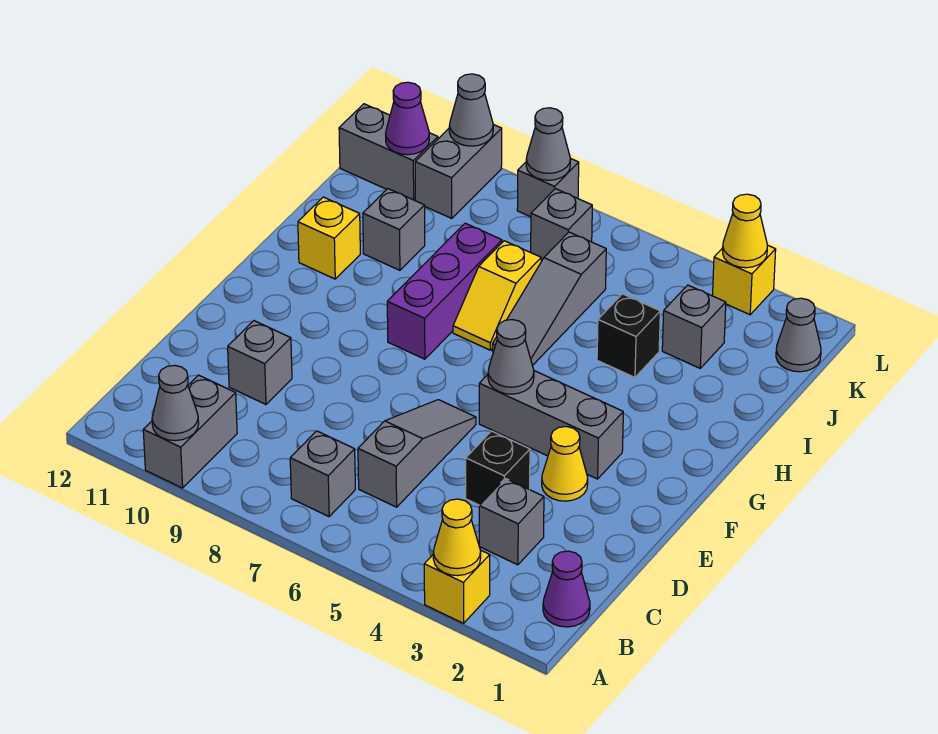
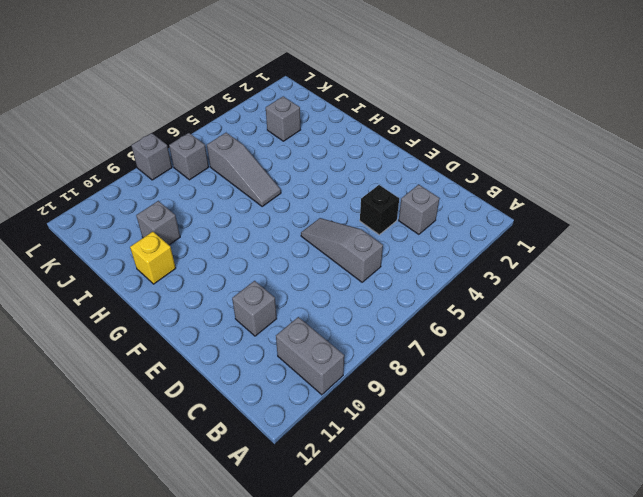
none -> yellow 1x1 brick [424,550,490,623]
none -> purple 1x1 cone [543,551,590,627]
none -> grey 1x1 brick [290,431,355,516]
none -> yellow 1x1 cone [542,427,588,501]

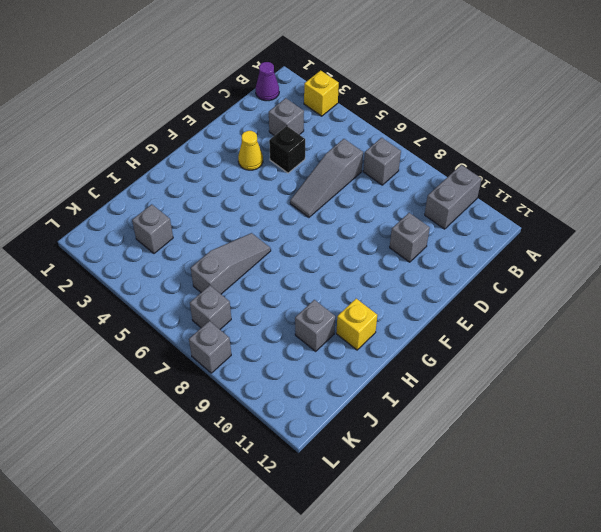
none -> grey 1x3 brick [479,371,623,479]
none -> purple 1x3 brick [387,223,502,359]
none -> yellow 1x2 slope [453,241,541,350]
none -> black 1x1 brick [597,294,660,377]

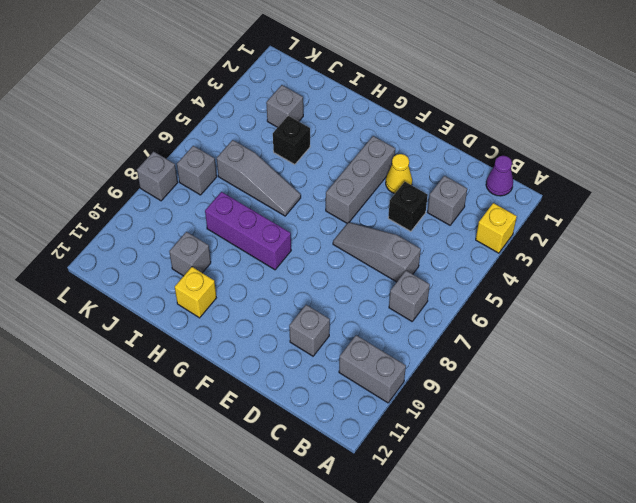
none -> yellow 1x2 slope [453,241,541,350]
none -> grey 1x1 cone [776,298,821,372]
none -> grey 1x2 brick [415,125,502,218]
none -> grey 1x2 brick [339,104,438,200]

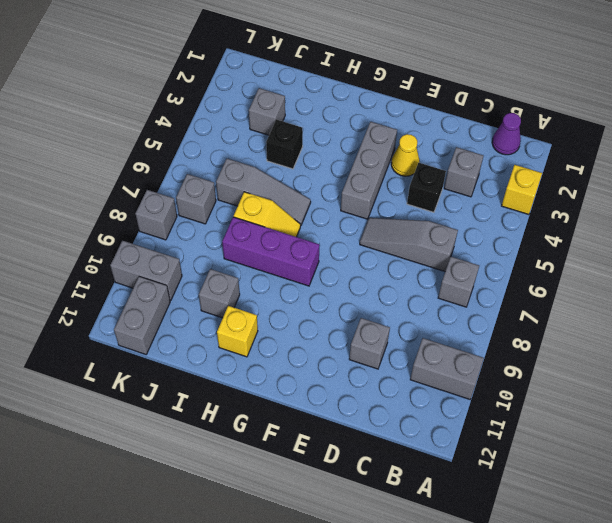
none -> grey 1x1 cone [776,298,821,372]
none -> yellow 1x1 brick [713,245,776,315]
none -> yellow 1x1 cone [433,499,481,576]
none -> grey 1x1 cone [152,365,199,441]

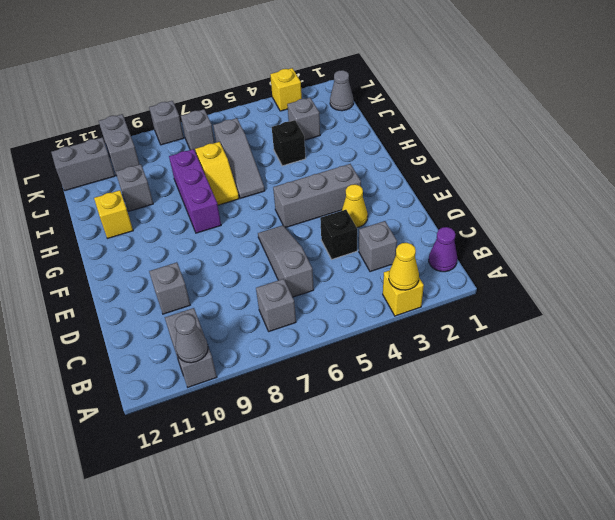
none -> grey 1x1 cone [488,320,534,394]
none -> purple 1x1 cone [386,82,429,155]
none -> yellow 1x1 cone [723,194,767,268]
none -> grey 1x1 cone [526,108,570,180]

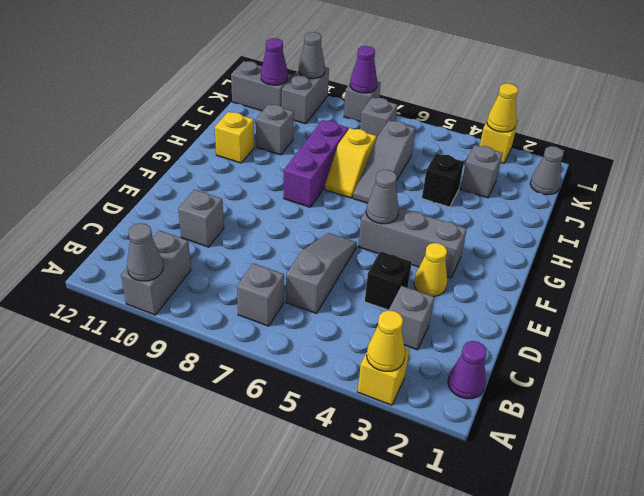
purple 1x1 cone [350,46,377,93] -> grey 1x1 cone [526,108,570,180]

